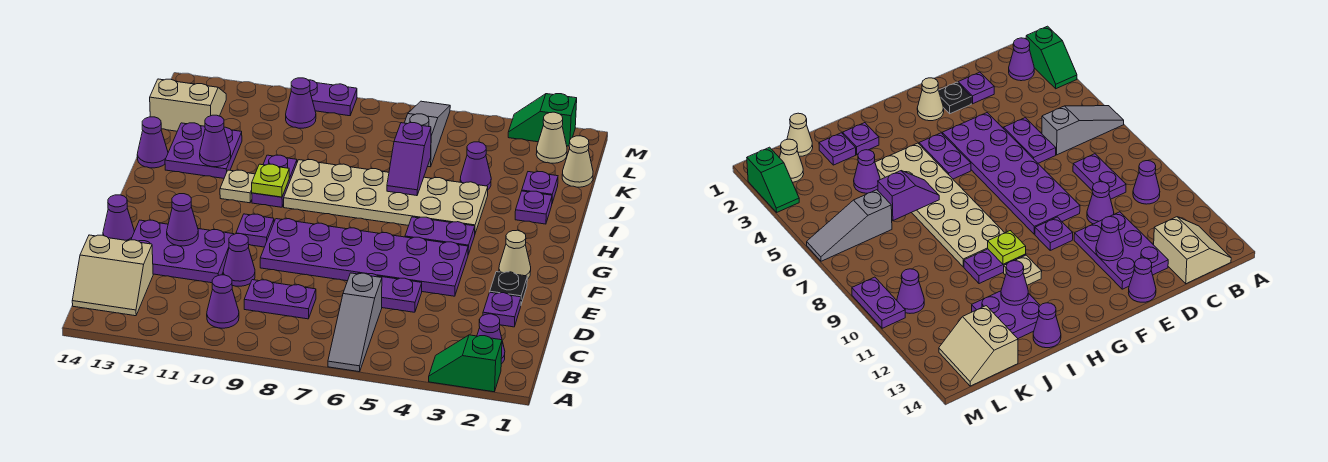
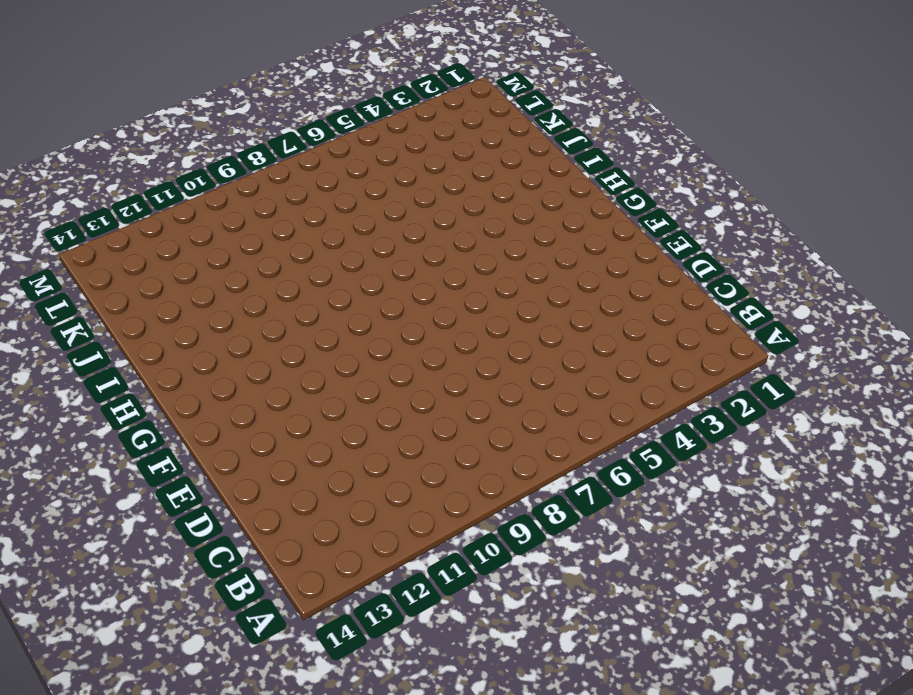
none -> green 1x2 slope [429,335,502,392]
none -> grey 1x3 slope [328,273,382,372]
none -> purple 1x1 cone [477,314,505,364]
none -> purple 1x1 cone [207,275,239,328]

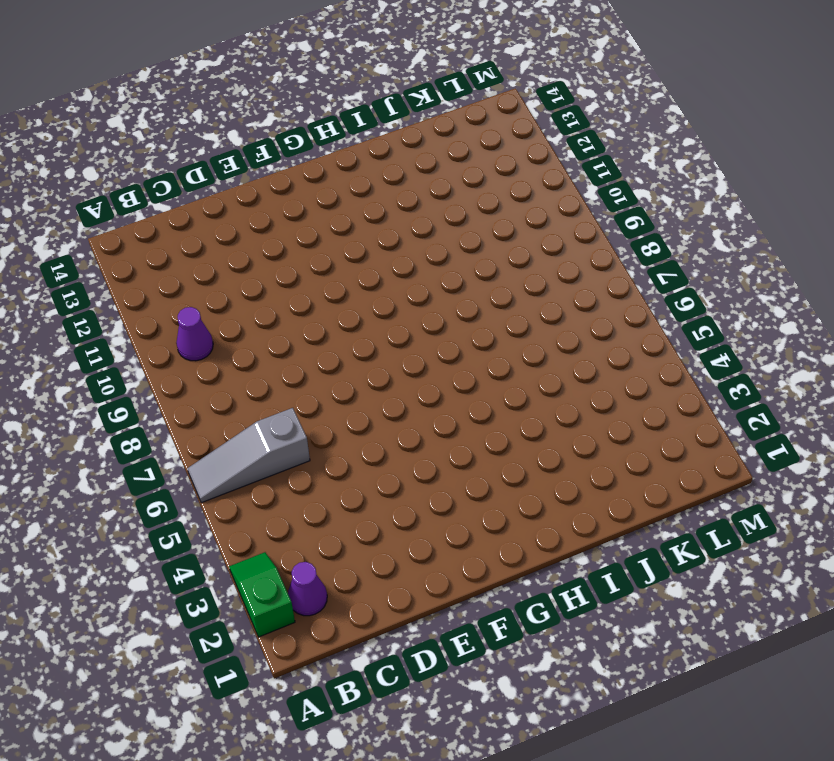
none -> tan 2x2 slope [72,235,153,316]
none -> purple 1x2 plate [244,280,316,319]
none -> purple 1x1 plate [483,292,521,327]
none -> purple 1x2 plate [358,273,422,312]

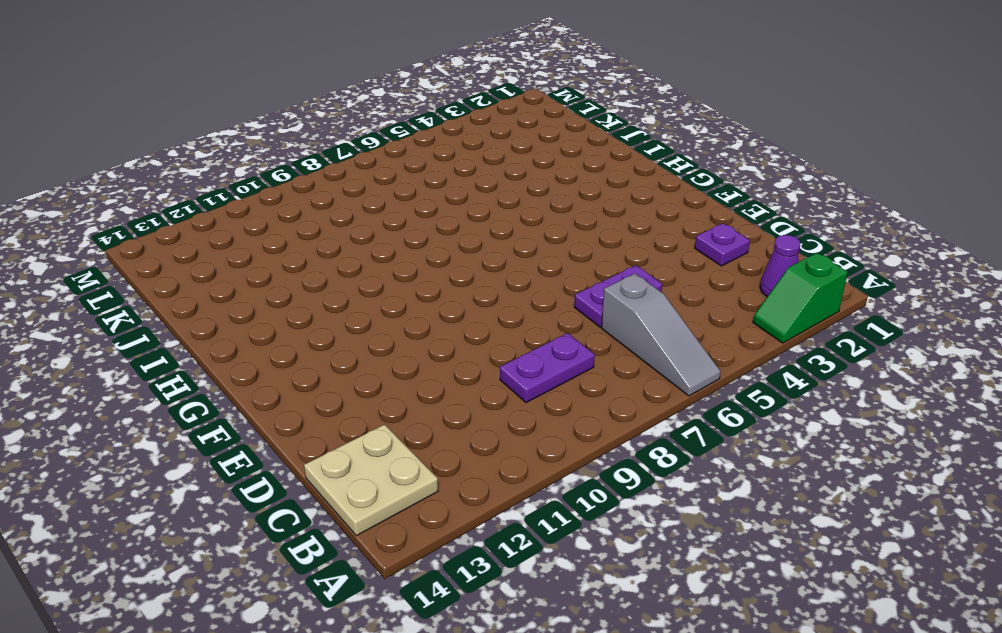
tan 2x2 plate [304,425,438,536] -> tan 2x2 slope [72,235,153,316]
none -> purple 1x1 cone [207,275,239,328]
none -> purple 1x1 cone [223,234,255,286]
none -> purple 2x3 plate [131,220,234,283]
none -> black 1x1 plate [490,272,527,304]

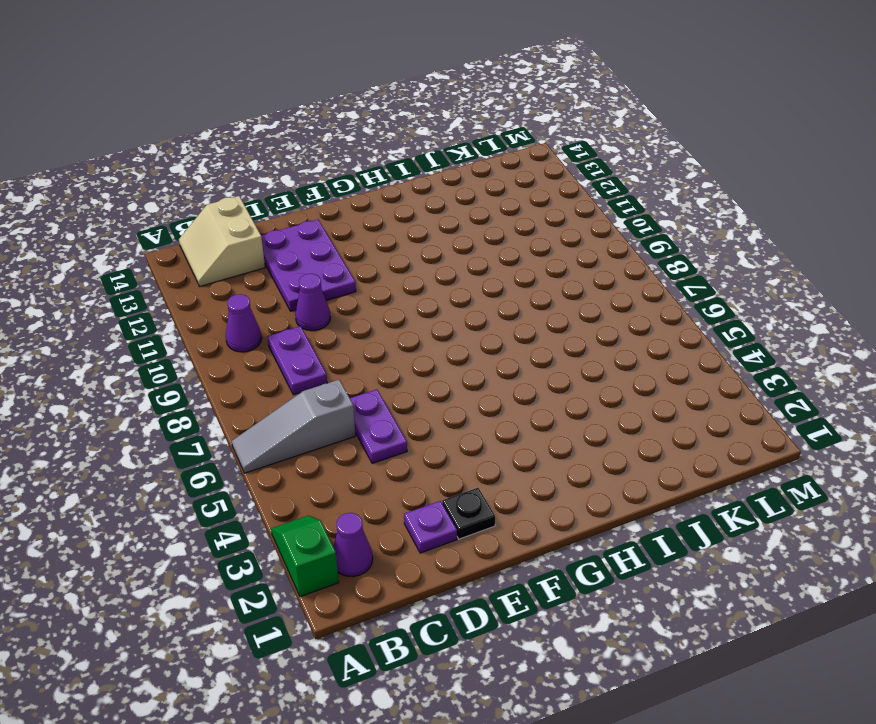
none -> purple 2x6 plate [260,219,468,296]
none -> purple 1x1 cone [103,195,134,241]
none -> tan 1x1 cone [499,230,531,279]
none -> purple 1x1 plate [236,214,274,247]

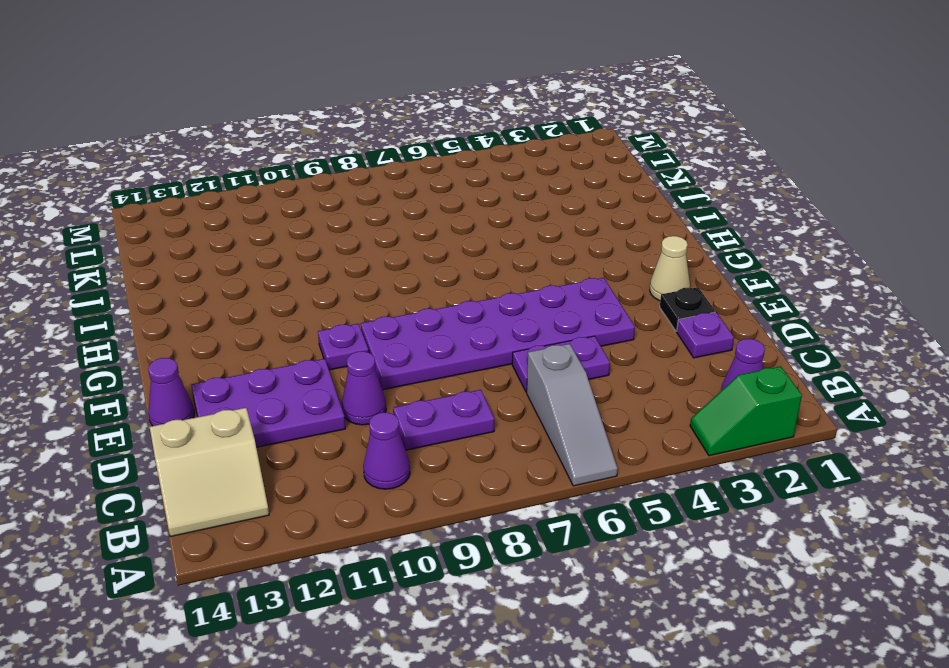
none -> purple 1x2 plate [405,217,475,254]
none -> tan 2x6 plate [284,160,488,233]
none -> purple 1x2 plate [252,155,297,207]
none -> tan 1x1 plate [220,170,255,203]

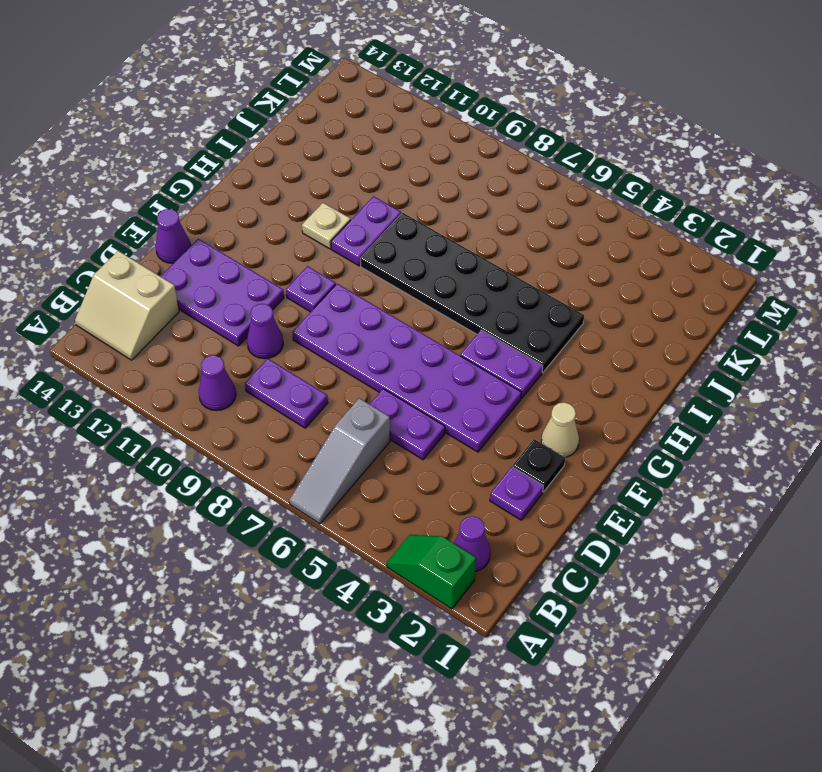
black 2x6 plate [360,213,584,373] -> tan 2x6 plate [284,160,488,233]
none -> purple 1x1 plate [515,191,552,224]
none -> purple 2x2 plate [165,123,242,178]
none -> purple 1x1 cone [137,117,168,168]
none -> purple 1x1 plate [522,172,558,203]

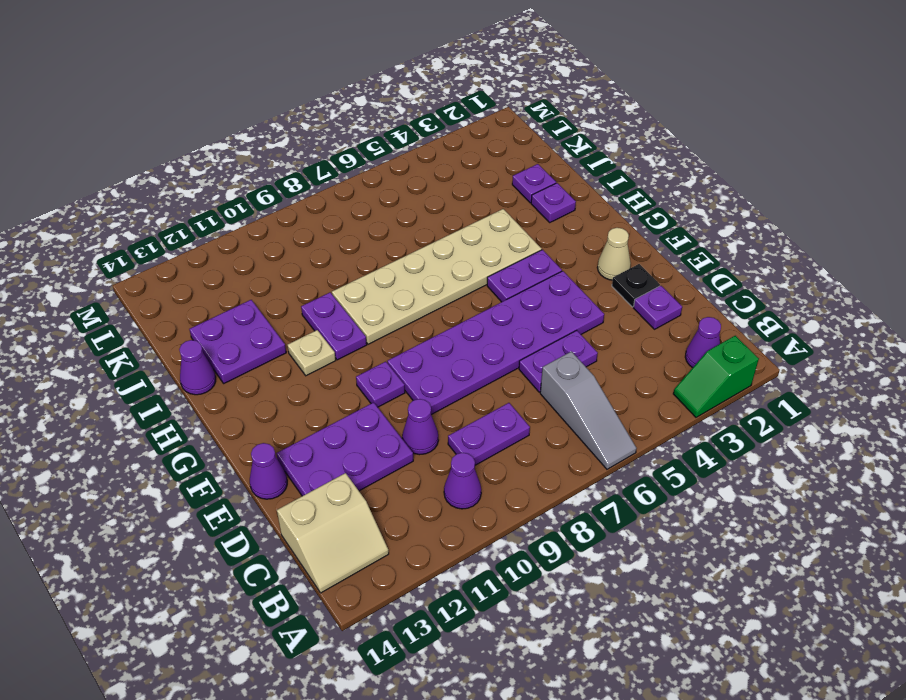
none -> purple 1x1 cone [460,142,491,189]
none -> tan 1x1 cone [562,136,593,187]
none -> grey 1x3 slope [404,101,450,167]
none -> tan 2x2 slope [150,79,226,131]

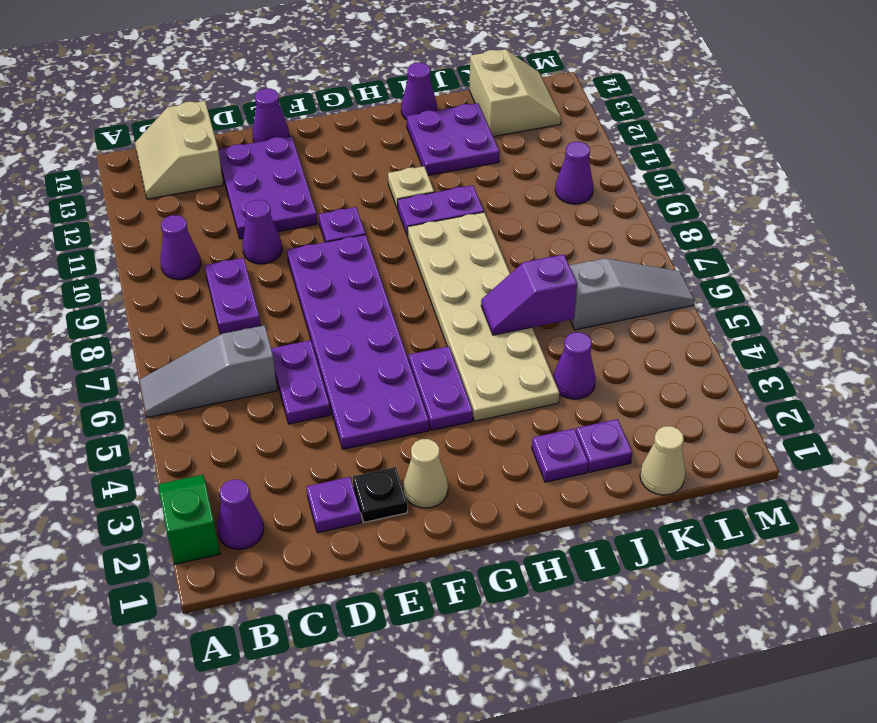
none -> tan 1x1 cone [536,112,567,163]
none -> green 1x2 slope [508,94,577,146]
none -> purple 1x2 plate [308,80,357,116]
none -> purple 1x1 cone [167,194,198,246]

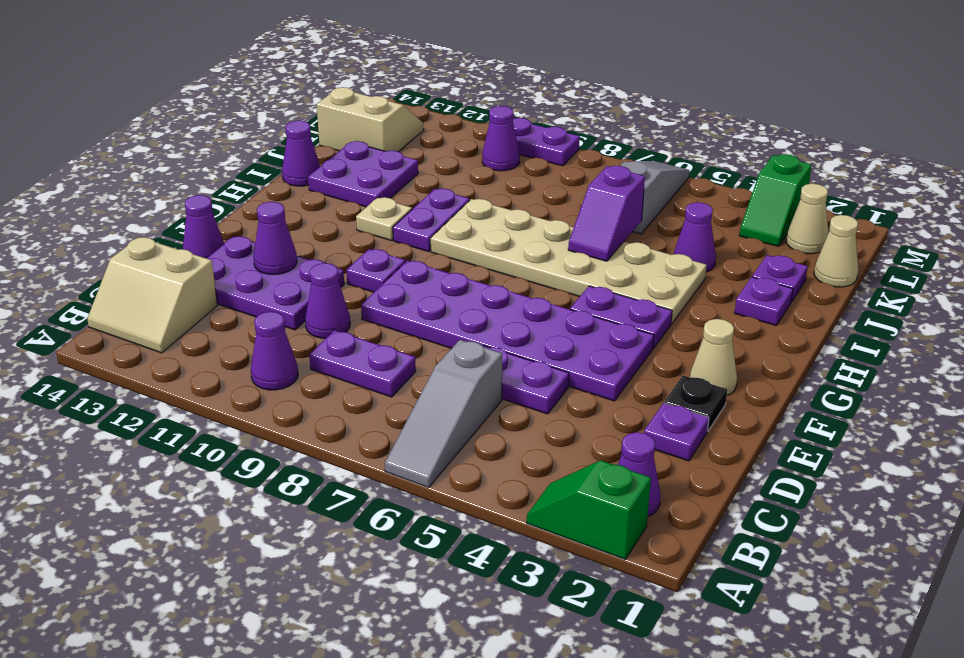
green 1x2 slope [739,154,812,246] -> green 1x2 slope turned to [508,94,577,146]
none -> lime 1x1 plate [252,164,289,197]
none -> purple 1x1 cone [200,115,231,167]

